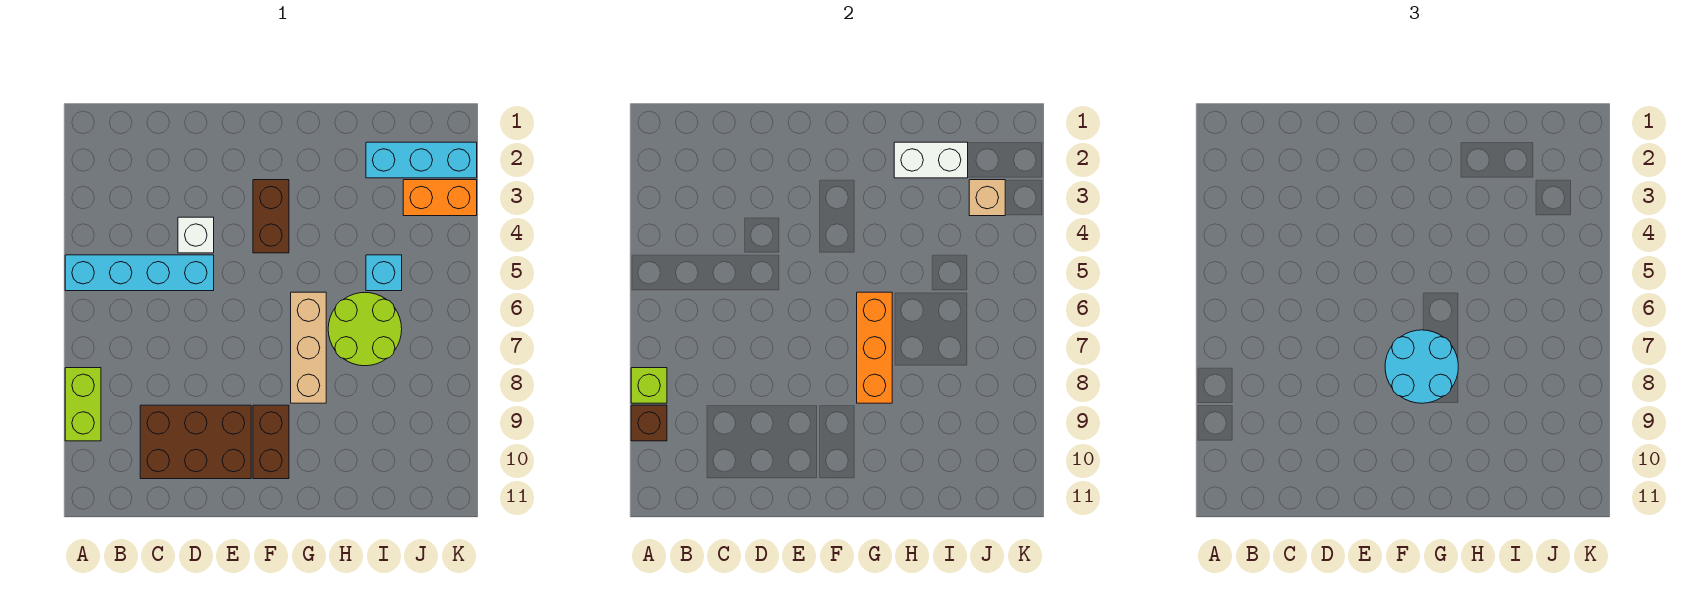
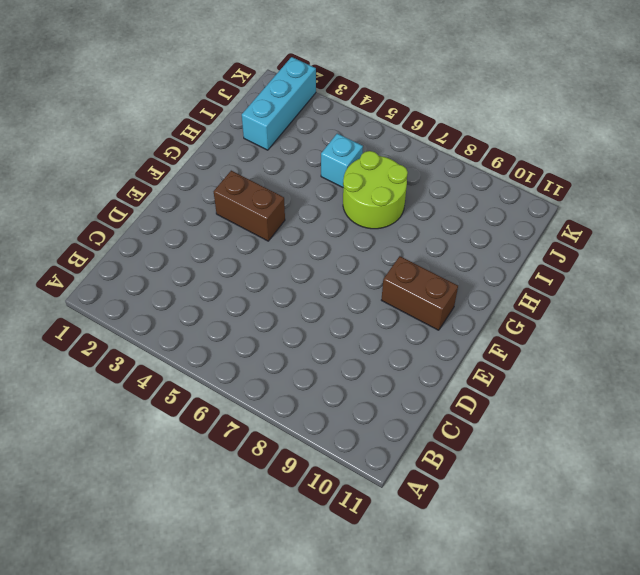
none -> cyan 1x4 brick [65,255,214,291]
none -> lime 1x2 brick [65,368,101,441]
none -> brown 2x3 brick [140,405,251,479]

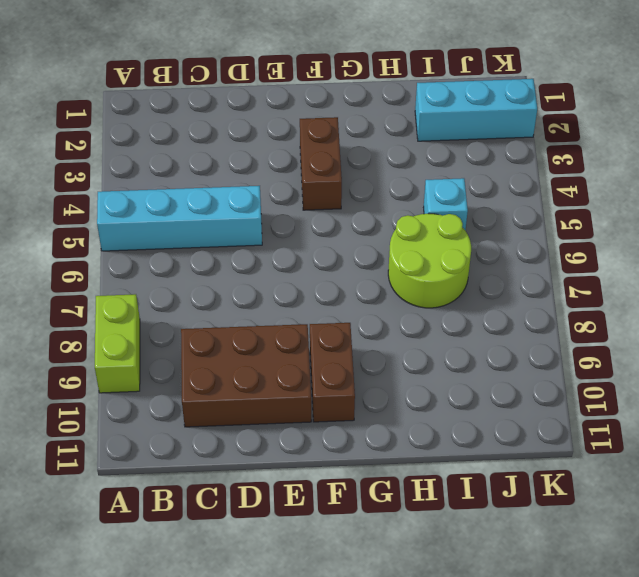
none -> white 1x1 brick [178,217,214,253]
none -> tan 1x3 brick [291,292,326,403]
none -> orange 1x2 brick [403,180,477,216]

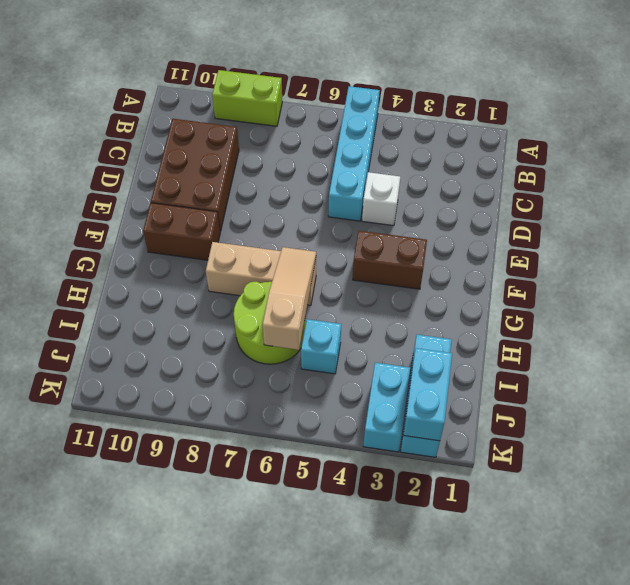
tan 1x3 slope [263,247,316,350] -> orange 1x3 brick [857,292,892,403]
cyan 1x2 brick [403,348,452,441] -> none
cyan 1x2 brick [363,363,410,452] -> orange 1x2 brick [403,180,477,216]
none -> lime 1x1 brick [631,368,667,403]
none -> brown 1x1 brick [631,405,667,441]
none -> white 1x2 brick [894,142,968,178]

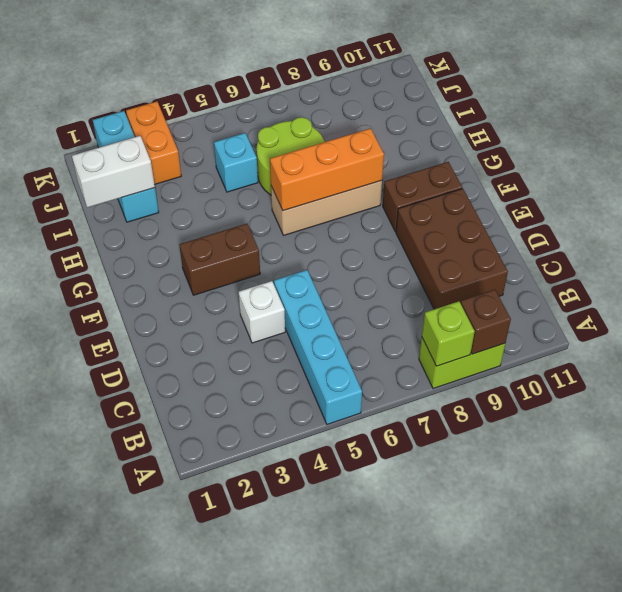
white 1x2 brick [72,136,155,208] -> white 1x2 brick turned to [894,142,968,178]
none -> tan 1x1 brick [969,180,1005,216]
none -> cyan 2x2 round brick [1385,330,1458,403]

